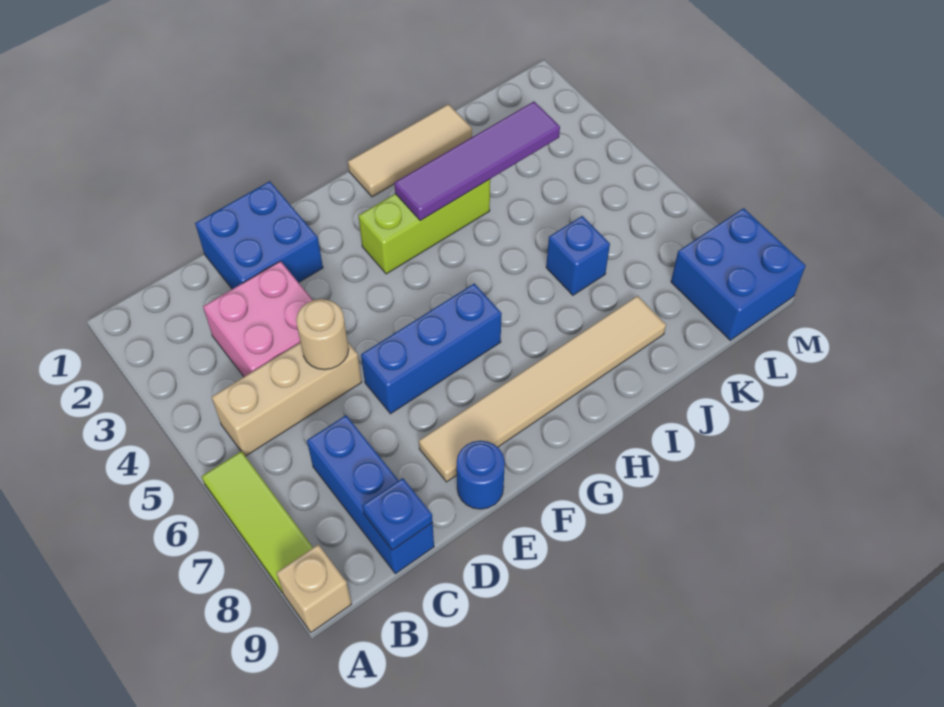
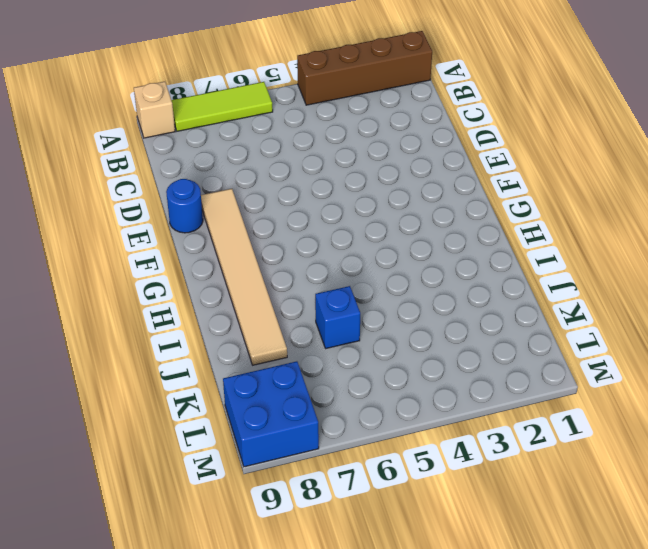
brown 1x4 brick [297,31,432,105] -> none
none -> tan 1x3 brick [212,342,362,456]
none -> pink 2x2 brick [203,261,313,377]
none -> blue 1x3 brick [307,415,434,574]

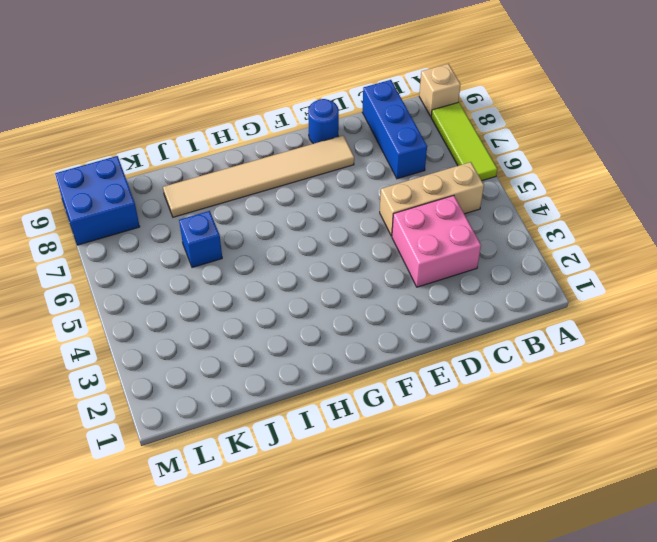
none -> blue 2x2 brick [195,181,323,289]
none -> blue 1x3 brick [361,283,502,414]
none -> lime 1x3 brick [359,179,490,274]

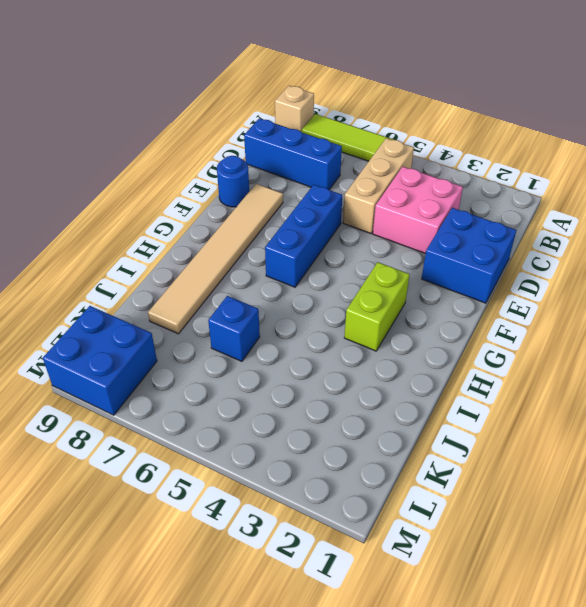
lime 1x2 brick [344,262,409,351] -> lime 1x3 brick [359,179,490,274]
none -> tan 1x3 tile [348,104,472,197]
none -> blue 1x1 plate [362,478,433,550]
none -> tan 1x1 round brick [296,299,349,370]

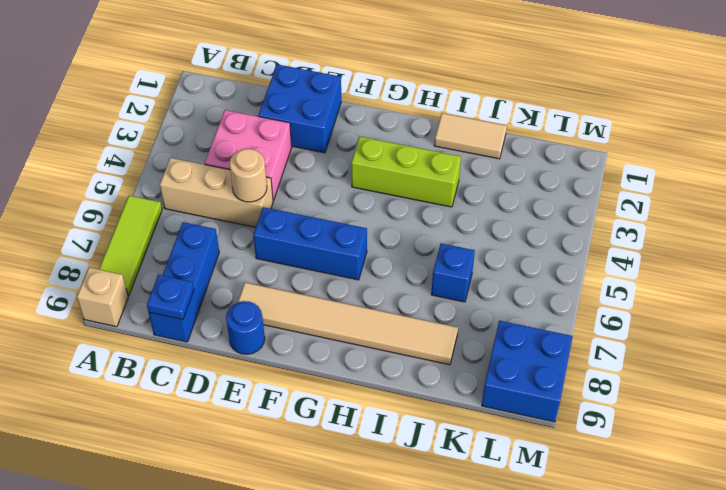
tan 1x2 tile [434,113,507,159] -> tan 1x3 tile [348,104,472,197]
none -> purple 1x4 tile [394,102,560,221]

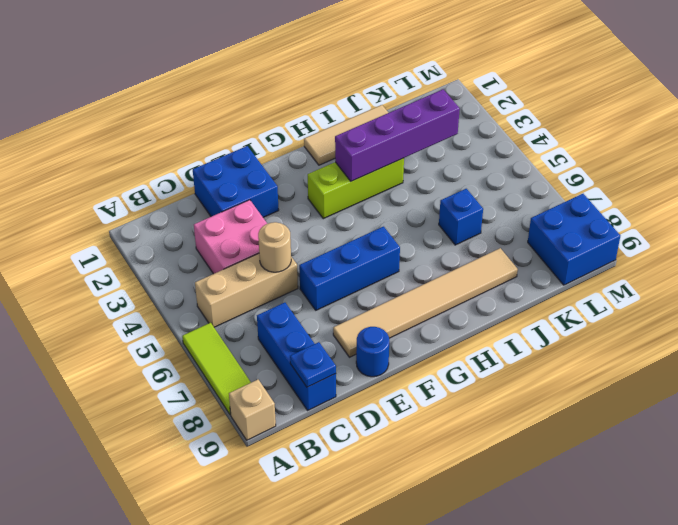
purple 1x4 brick [335,89,460,181] -> purple 1x4 tile [394,102,560,221]

